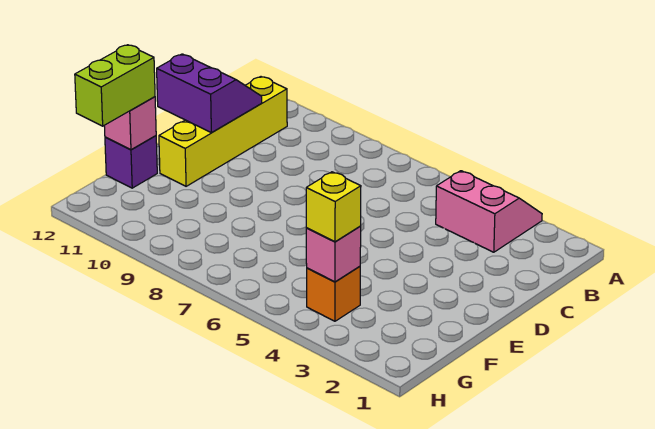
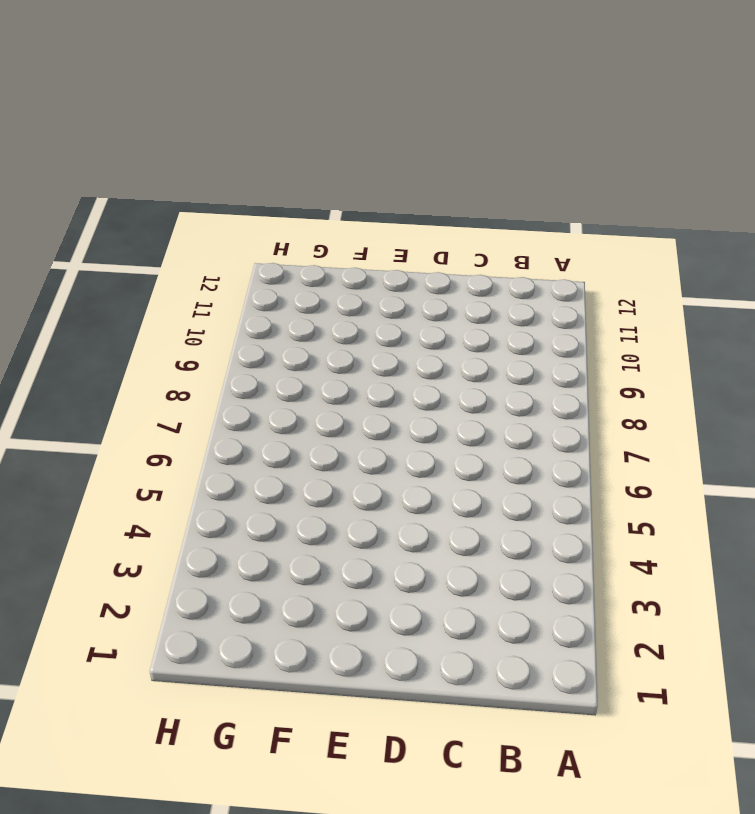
none -> pink 2x2 slope [436,171,542,252]
none -> yellow 1x4 brick [159,77,287,186]

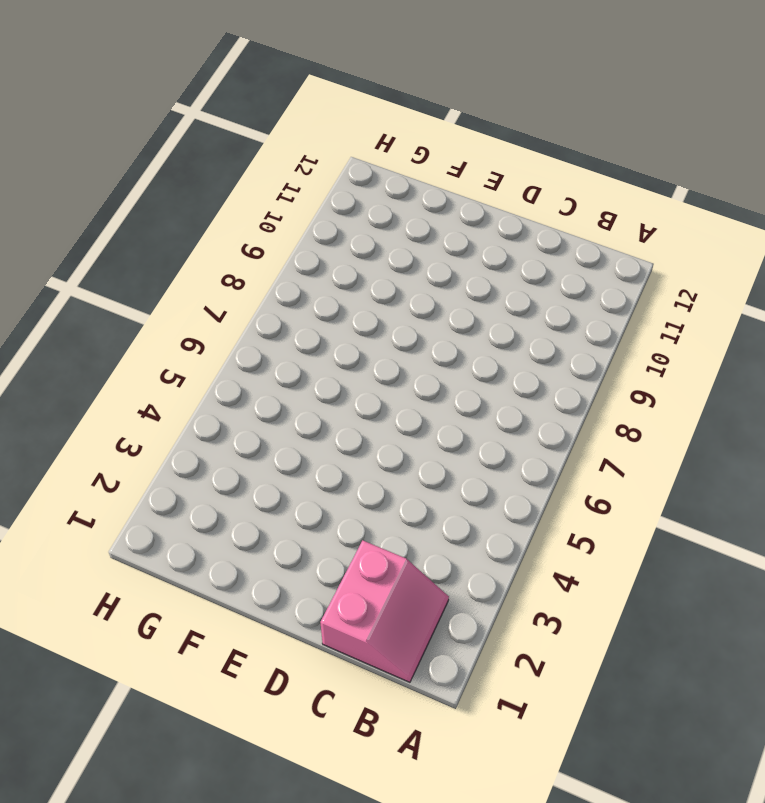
pink 2x2 slope [320,540,449,682] -> pink 2x2 slope moved to [436,171,542,252]
none -> yellow 1x4 brick [159,77,287,186]
none -> purple 1x1 brick [105,136,157,188]

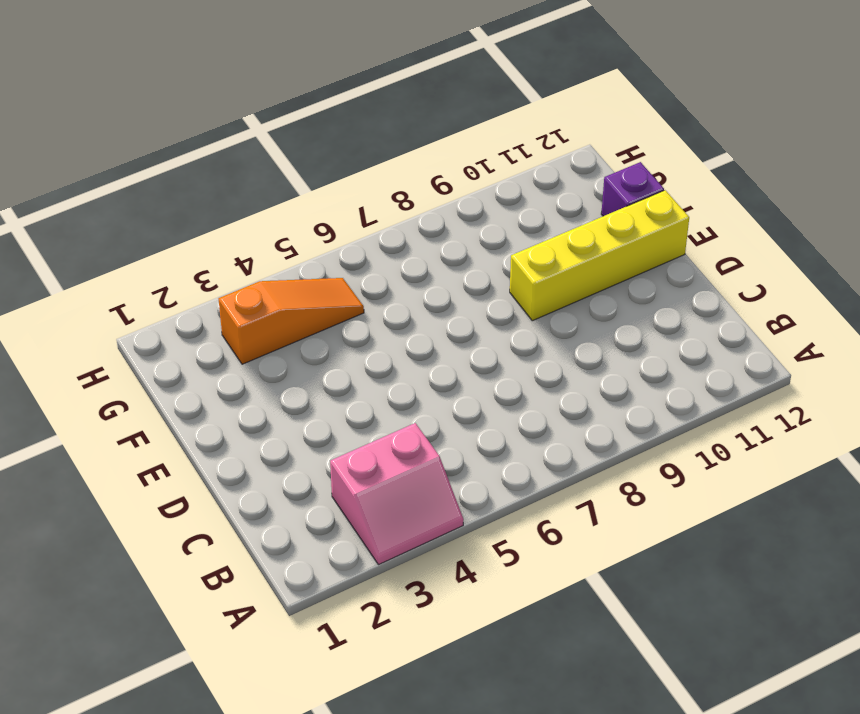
yellow 1x4 brick [510,190,689,321] -> yellow 1x4 brick turned to [159,77,287,186]
orange 1x3 slope [219,278,364,364] -> orange 1x1 brick [307,267,360,321]
none -> purple 2x2 slope [157,54,262,133]
none -> pink 1x1 brick [104,97,156,150]

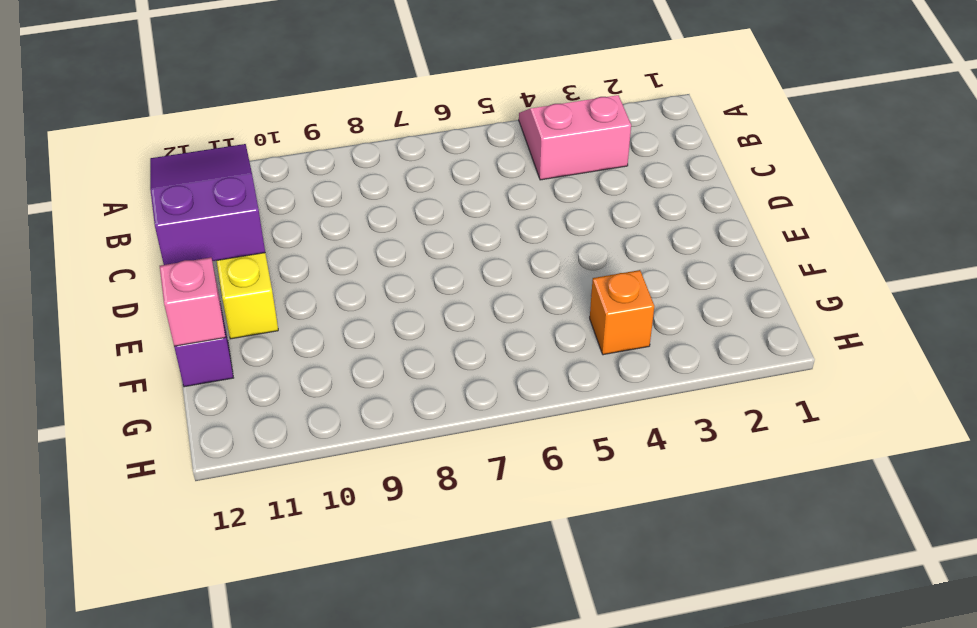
purple 2x3 slope [150,144,265,265] -> purple 2x2 slope [157,54,262,133]
none -> pink 1x1 brick [306,227,361,282]
none -> lime 1x2 brick [75,45,155,126]

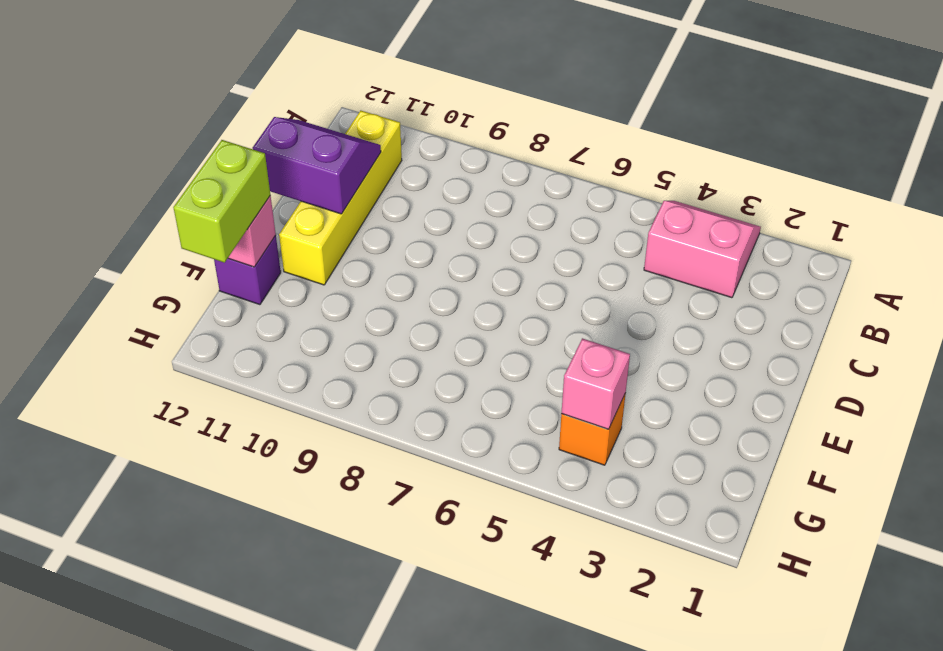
none -> yellow 1x1 brick [306,172,361,242]

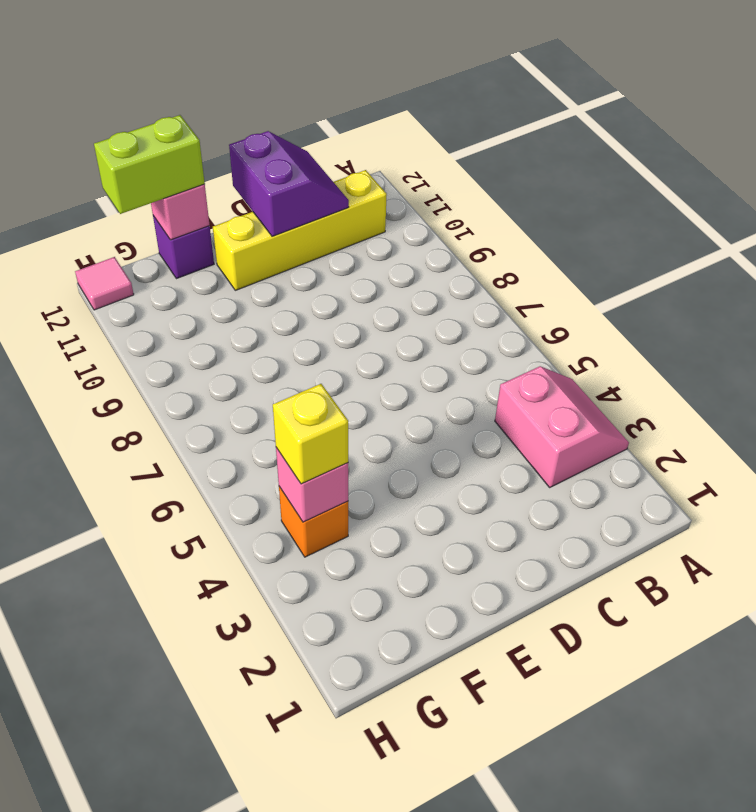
pink 1x1 tile [75,257,134,310] -> none

